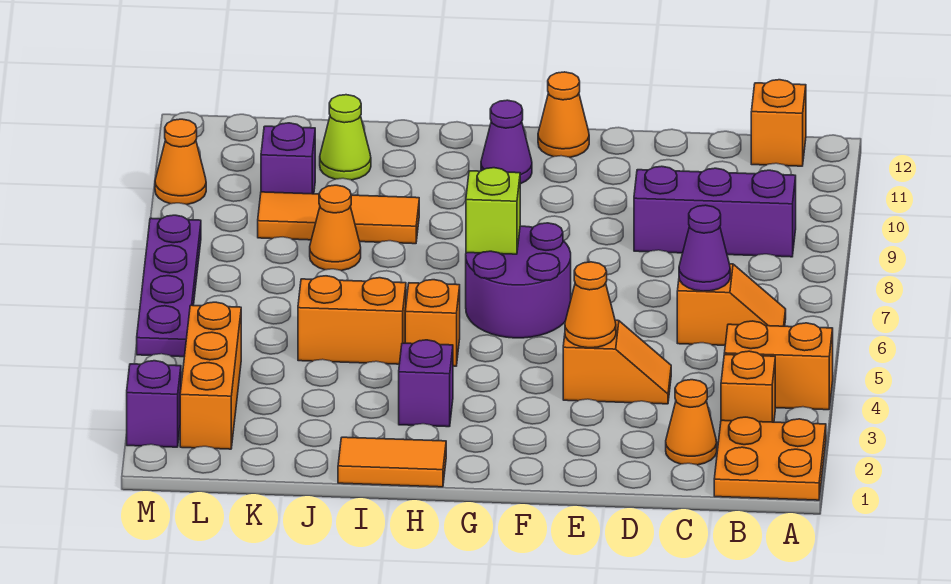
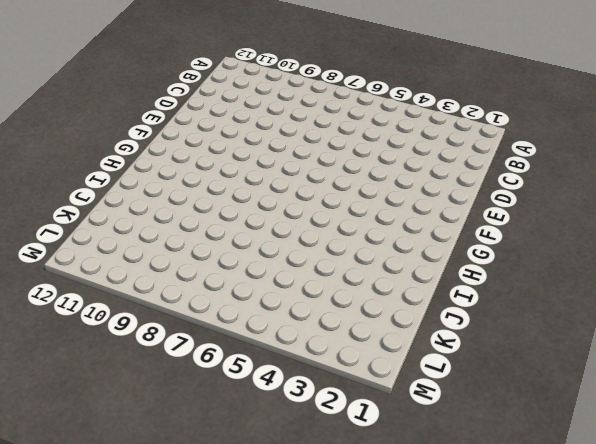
none -> orange 2x2 plate [714,417,826,500]
none -> orange 1x2 brick [724,321,833,410]
none -> orange 1x1 brick [721,351,775,422]

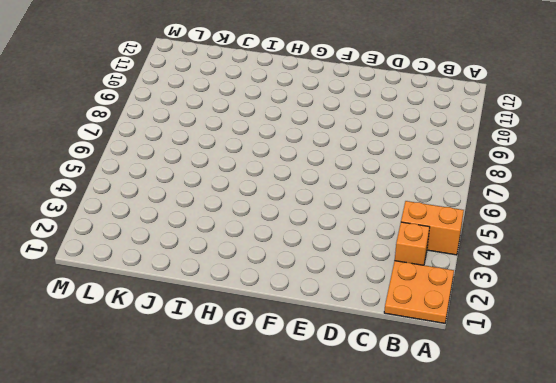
none -> orange 1x2 slope [677,264,786,345]
none -> purple 1x3 brick [634,166,796,257]
none -> orange 1x1 brick [751,80,806,166]

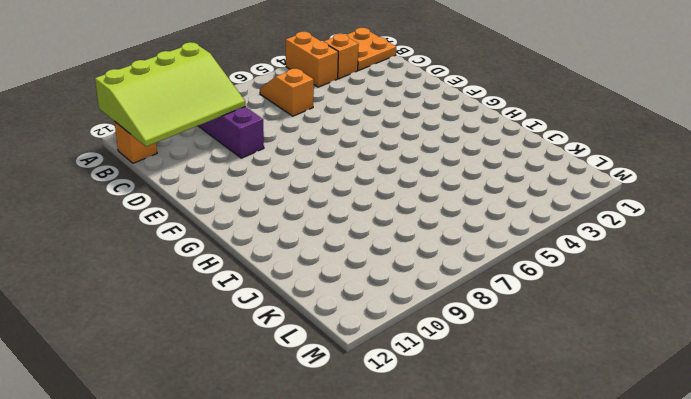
lime 3x4 slope [95,42,245,147] -> none
none -> orange 1x1 cone [666,380,717,465]
none -> orange 1x2 slope [563,320,671,404]
none -> purple 2x2 round brick [466,223,571,338]

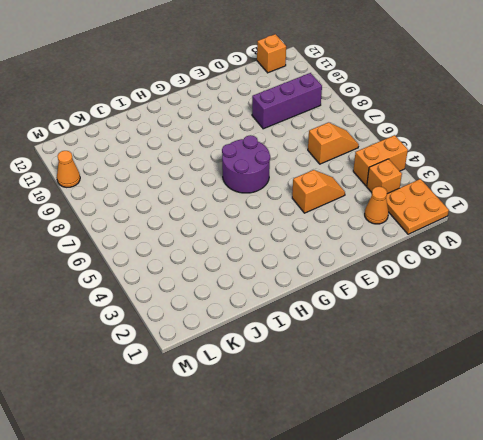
none -> orange 1x1 cone [538,72,589,157]
none -> purple 1x1 cone [481,100,532,184]
none -> orange 1x2 tile [338,437,446,487]

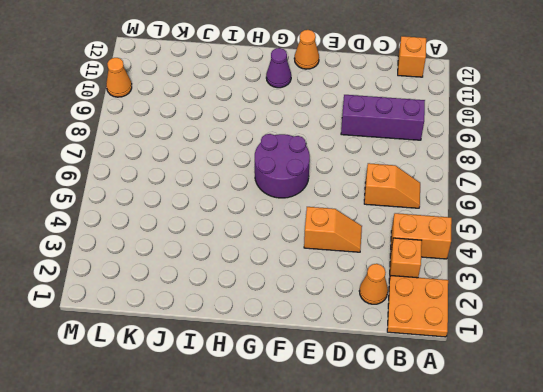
none -> orange 1x2 tile [338,437,446,487]
none -> purple 1x1 brick [399,340,453,427]
none -> orange 1x1 brick [405,280,460,366]

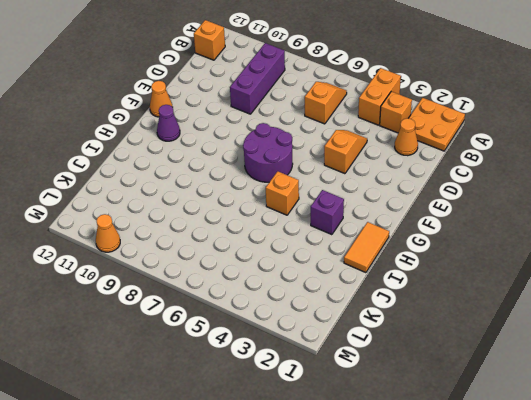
none -> orange 1x2 brick [298,276,406,364]
none -> orange 1x3 tile [258,192,419,244]
none -> orange 1x1 cone [310,185,361,271]

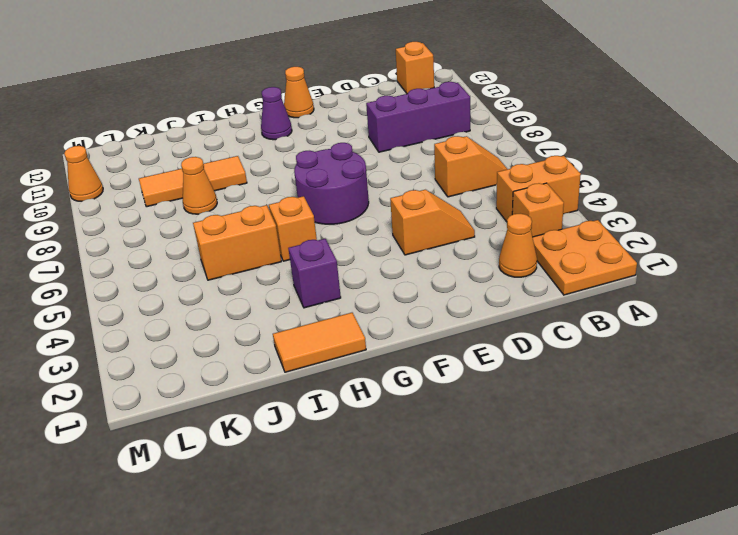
none -> lime 1x1 cone [320,95,371,180]
none -> purple 1x1 brick [261,123,315,194]
none -> orange 1x3 brick [180,302,241,449]

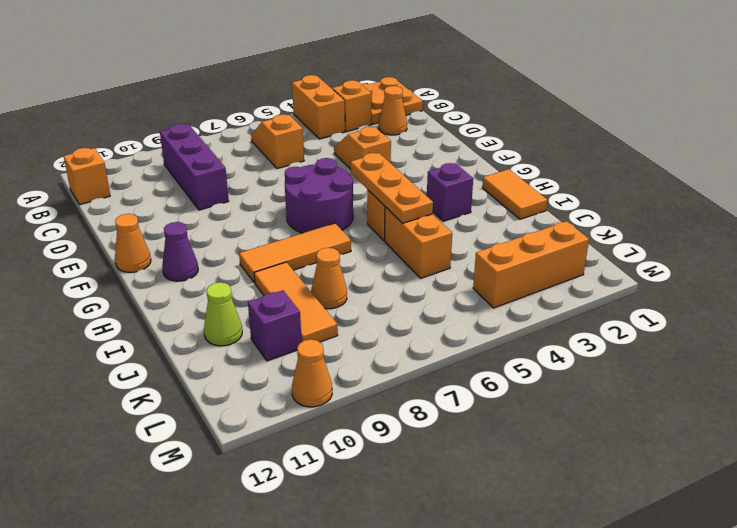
orange 1x3 plate [351,153,433,223] -> none
orange 1x3 tile [239,223,351,283] -> none
none -> purple 1x1 brick [127,361,181,447]
none -> purple 1x4 plate [137,215,201,357]
none -> purple 1x1 cone [679,205,730,291]

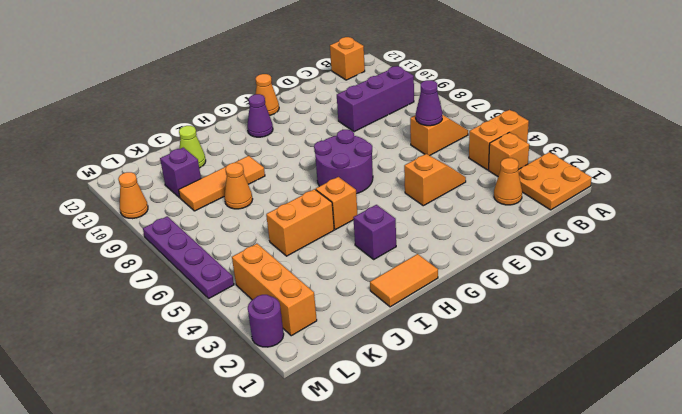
purple 1x1 round brick [248,295,284,347] -> purple 1x1 brick [127,361,181,447]
none -> orange 1x1 cone [565,262,616,348]
none -> lime 1x1 brick [466,168,520,254]

